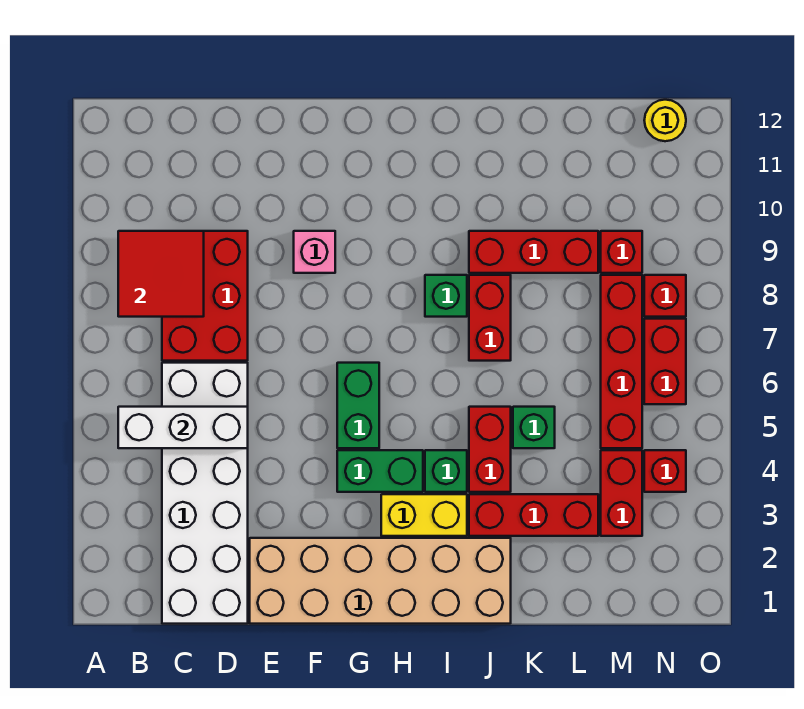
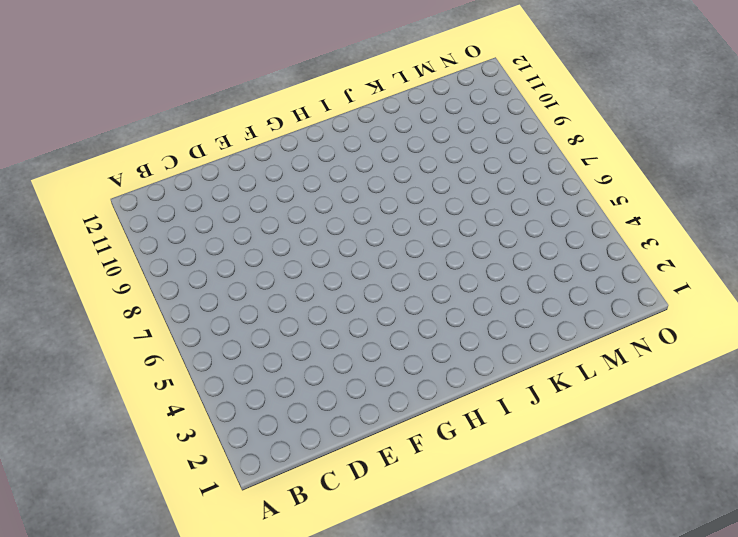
none -> white 2x6 brick [162,363,248,624]
none -> red 2x3 brick [162,231,248,361]
none -> tan 2x6 brick [250,538,511,624]

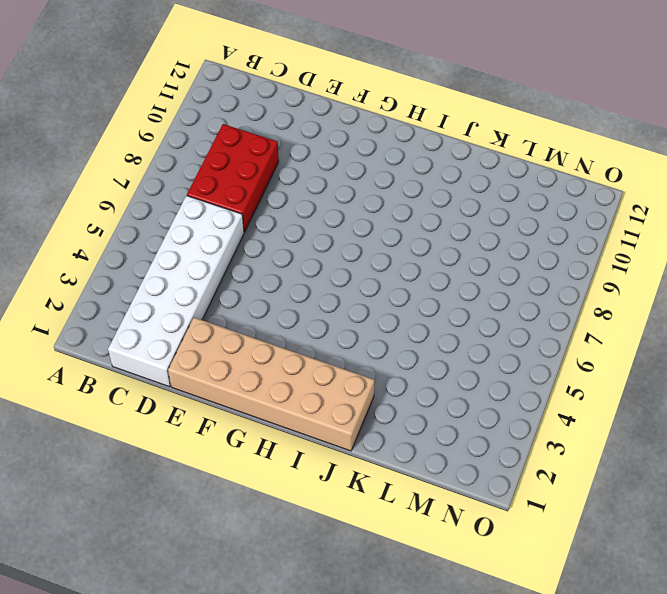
none -> pink 1x1 brick [294,231,335,273]
none -> green 1x2 brick [337,450,423,492]
none -> green 1x2 brick [337,363,379,448]

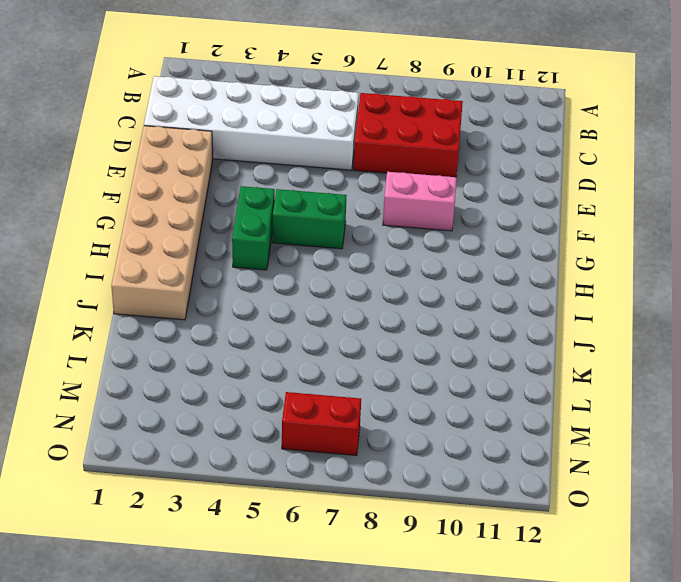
pink 1x2 brick [383,172,457,231] -> pink 1x1 brick [294,231,335,273]
none -> yellow 1x2 brick [381,494,467,536]
none -> green 1x1 brick [425,450,467,492]
none -> green 1x1 brick [425,275,467,317]

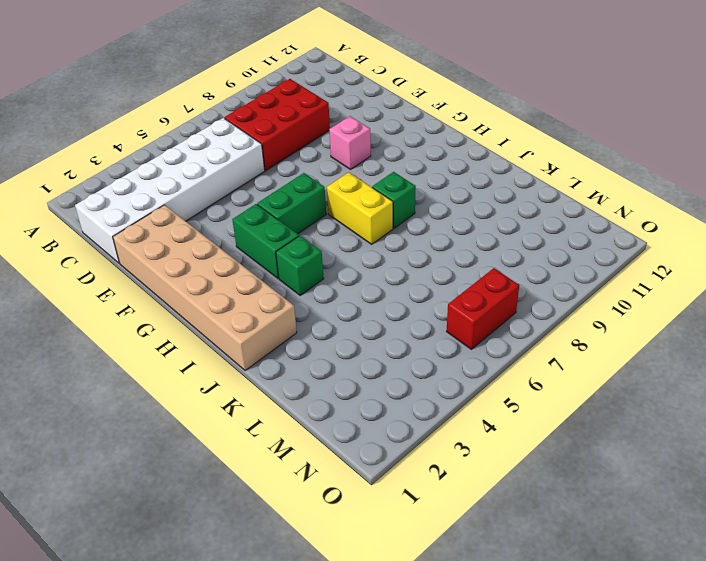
yellow 1x2 brick [327,172,393,244] -> yellow 1x2 brick moved to [381,494,467,536]
none -> red 1x3 brick [469,494,598,536]
none -> red 1x2 brick [469,407,511,492]
none -> red 1x2 brick [469,275,511,361]

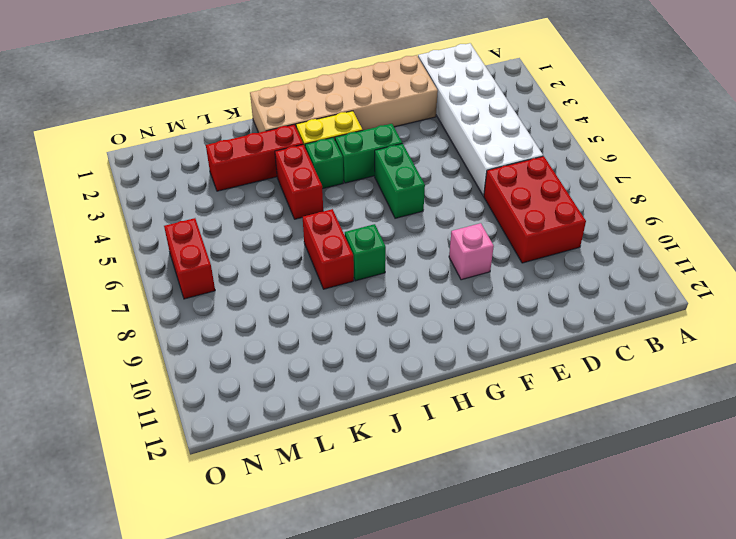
none -> red 1x3 brick [469,231,598,273]
none -> green 1x1 brick [513,407,555,448]
none -> red 1x2 brick [601,450,642,536]

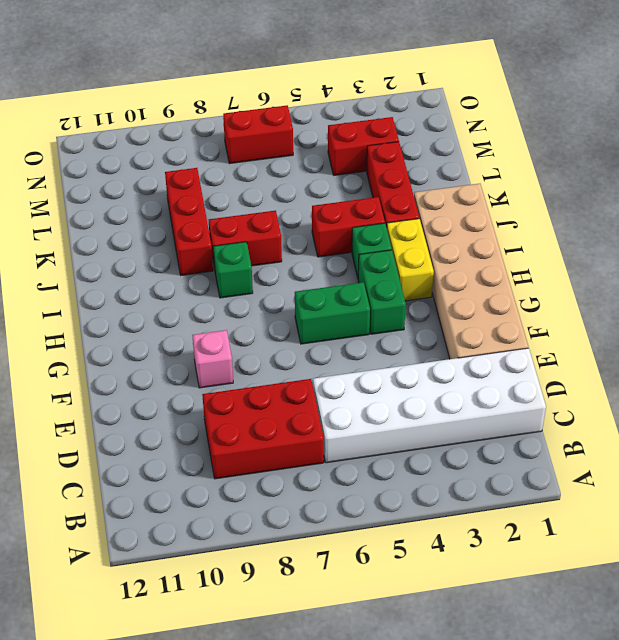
none -> green 1x1 brick [513,407,555,448]
none -> red 1x4 brick [601,275,642,448]
none -> red 1x1 brick [601,231,642,273]

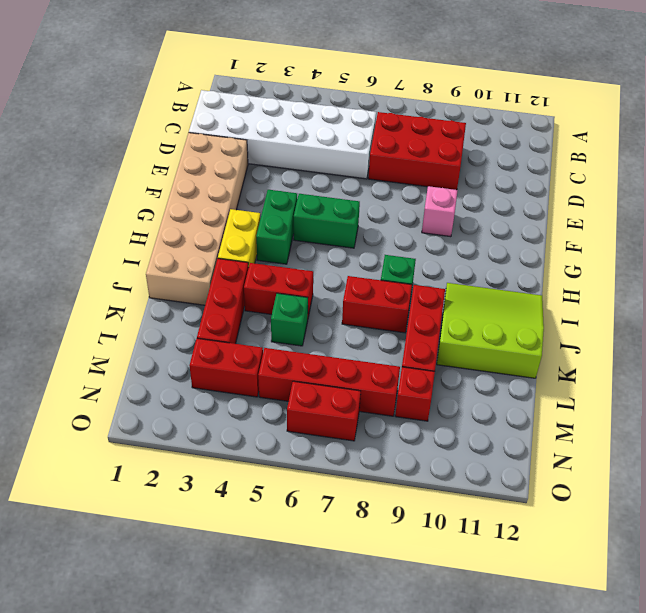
lime 3x3 slope [437,283,544,378] -> none
none -> green 1x1 brick [425,450,467,492]
none -> red 1x1 brick [644,450,686,492]
none -> red 1x1 brick [644,275,686,317]

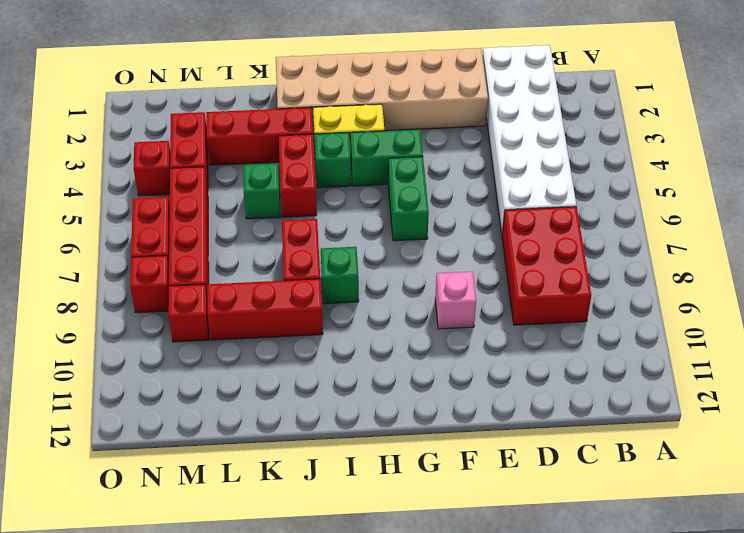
none -> yellow 1x1 round brick [644,100,686,141]
none -> white 1x3 brick [118,407,248,448]
none -> red 2x2 tile [118,231,204,317]

